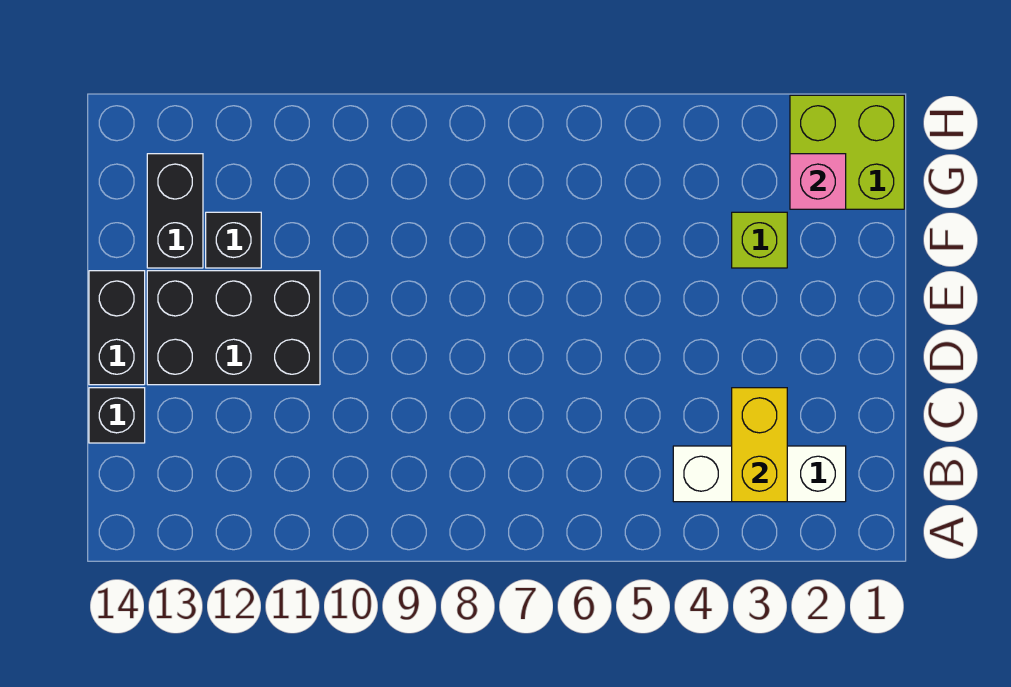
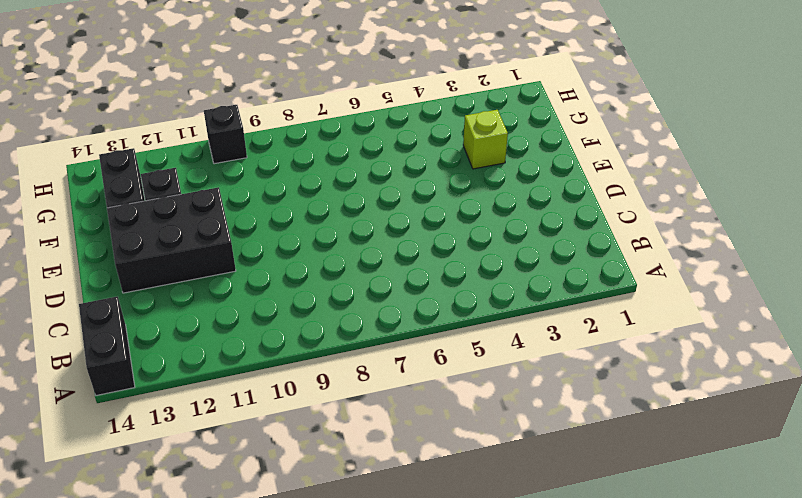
black 1x2 brick [79,297,135,395] -> black 1x2 brick moved to [89,271,145,385]
black 1x1 brick [204,105,247,164] -> black 1x1 brick moved to [89,388,145,443]
none -> white 1x3 brick [673,446,846,502]
none -> lime 2x2 brick [790,95,904,209]

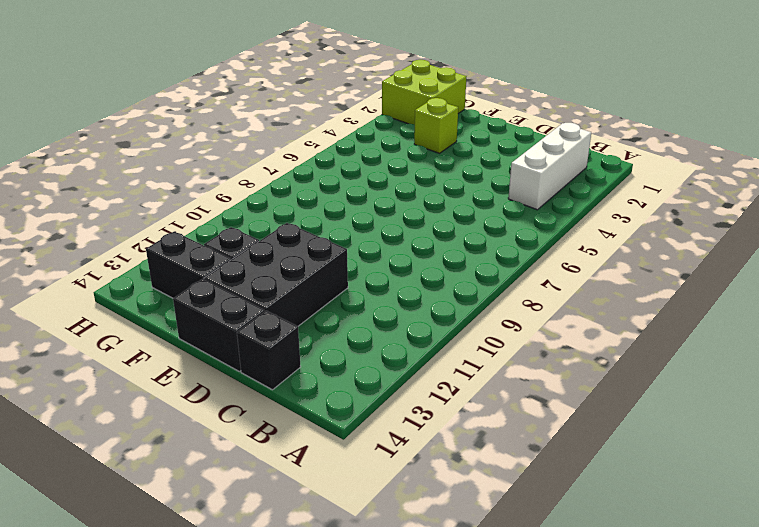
none -> yellow 1x2 brick [732,388,787,502]
none -> pink 1x1 brick [790,154,846,209]

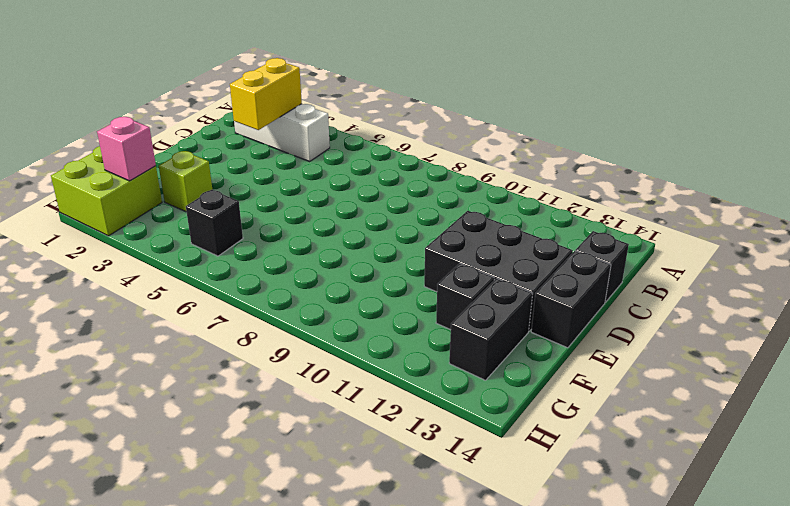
black 1x1 brick [186,190,243,256] -> none

